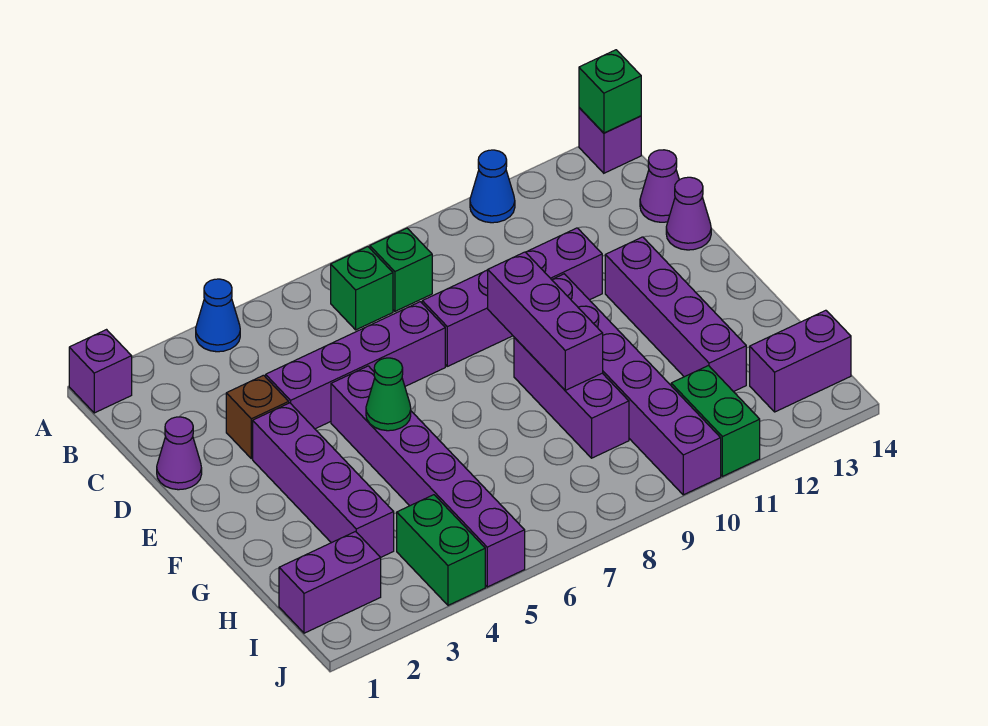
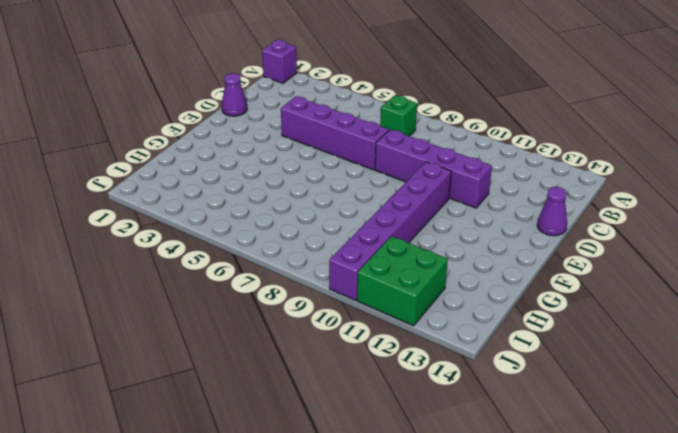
green 2x2 brick [357,236,448,326] -> green 1x2 brick [671,366,760,476]
none -> blue 1x1 cone [196,279,240,352]
none -> blue 1x1 cone [470,150,515,223]
none -> purple 1x1 brick [579,108,641,173]

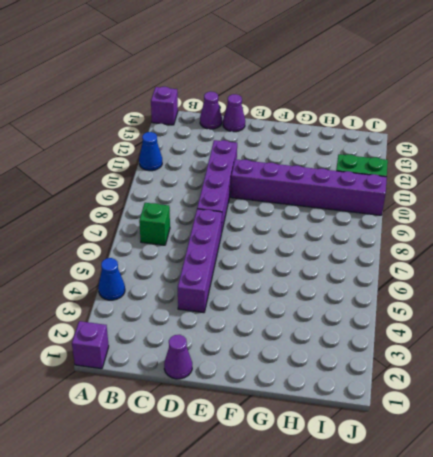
none -> green 1x1 brick [370,228,432,311]
none -> brown 1x1 brick [226,375,289,459]
none -> purple 1x4 brick [253,403,394,557]

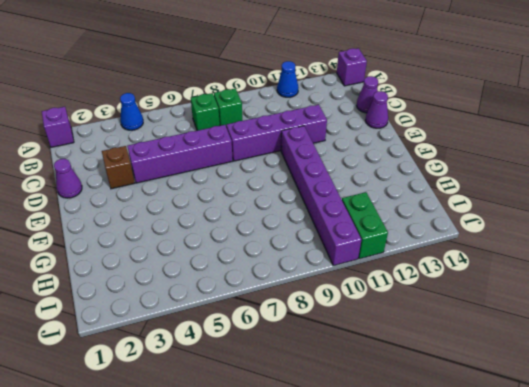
none -> purple 1x4 brick [253,403,394,557]
none -> purple 1x6 brick [331,366,525,587]
none -> purple 1x4 brick [605,237,746,392]

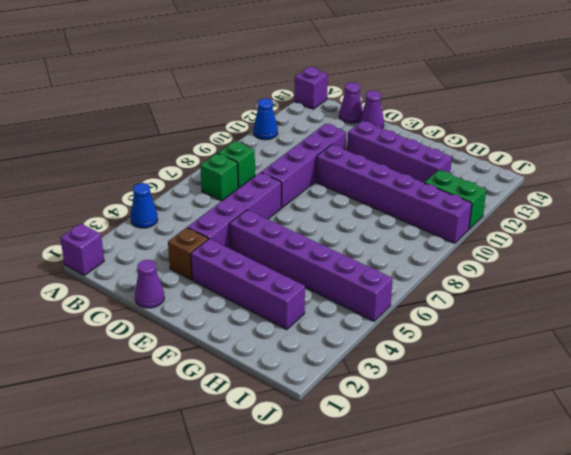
none -> purple 1x3 brick [514,338,629,458]
none -> purple 1x2 brick [279,531,381,633]
none -> green 1x2 brick [397,495,485,605]

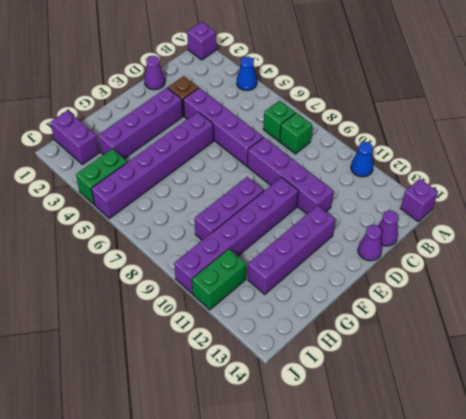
none -> purple 1x2 brick [750,310,851,412]
none -> green 1x1 brick [579,50,641,133]
none -> purple 1x3 brick [488,252,603,390]

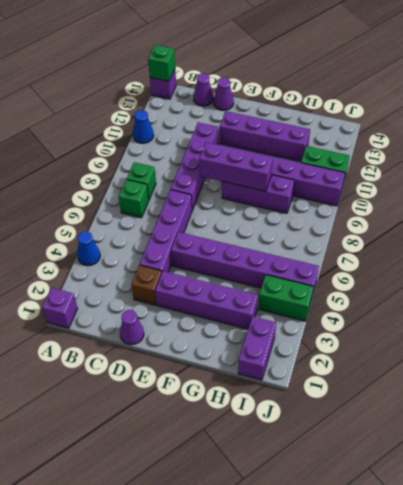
none -> purple 1x2 brick [750,310,851,412]
none -> green 1x1 cone [366,358,411,431]

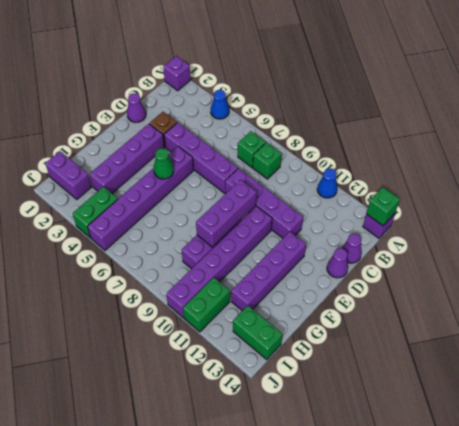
green 1x2 brick [233,306,282,359] -> purple 1x2 brick [750,310,851,412]

